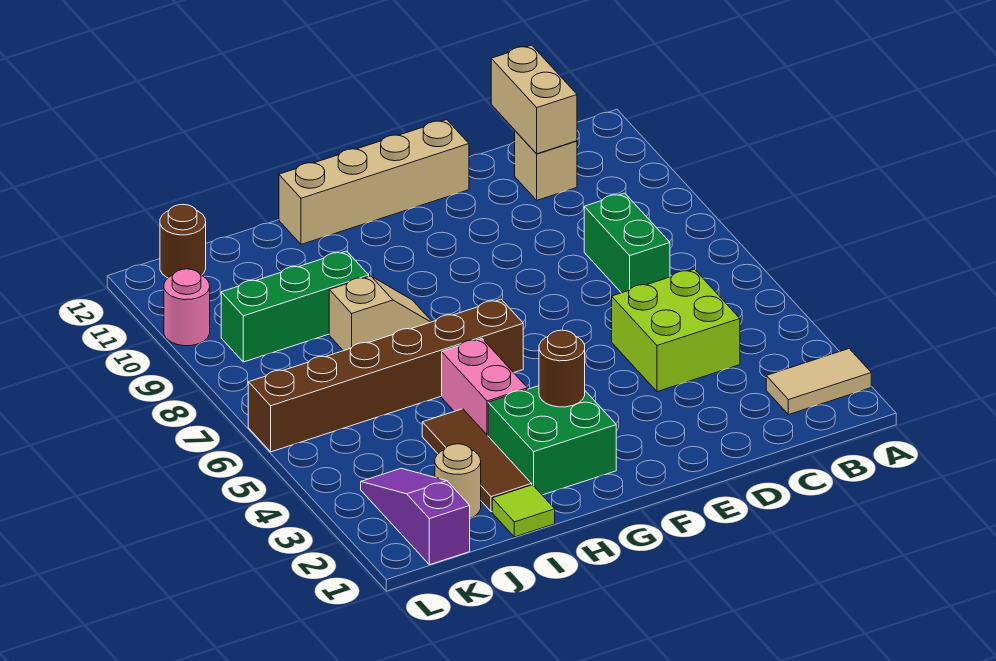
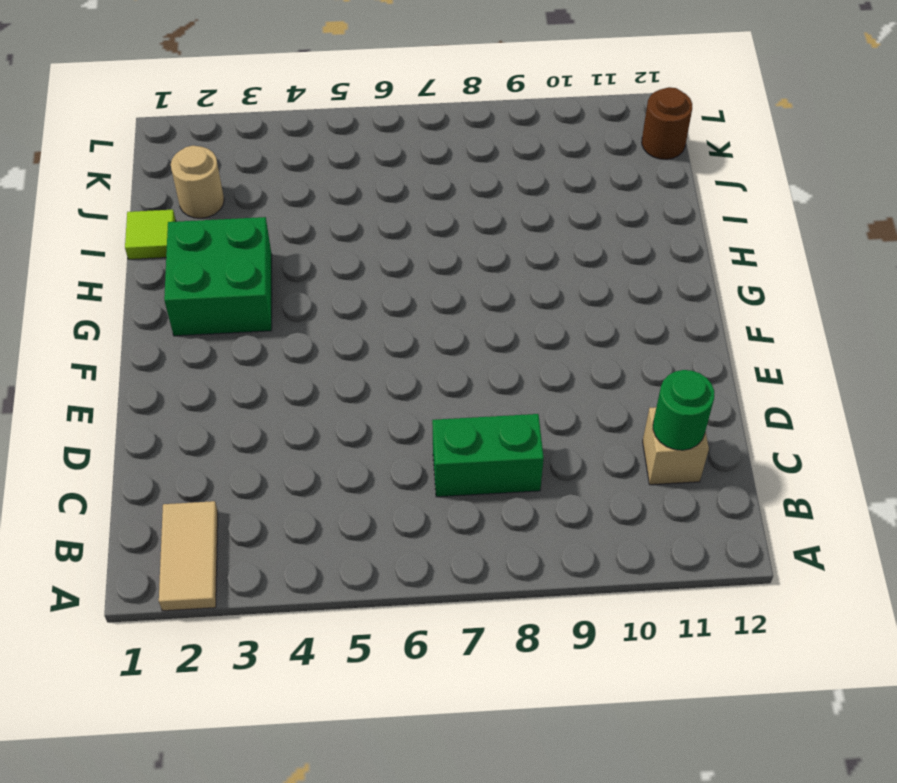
green 1x1 round brick [653,370,714,450] -> tan 1x2 brick [491,45,577,154]
none -> lime 2x2 brick [612,269,740,392]
none -> tan 1x4 brick [279,120,469,244]
none -> brown 1x6 brick [248,299,523,452]

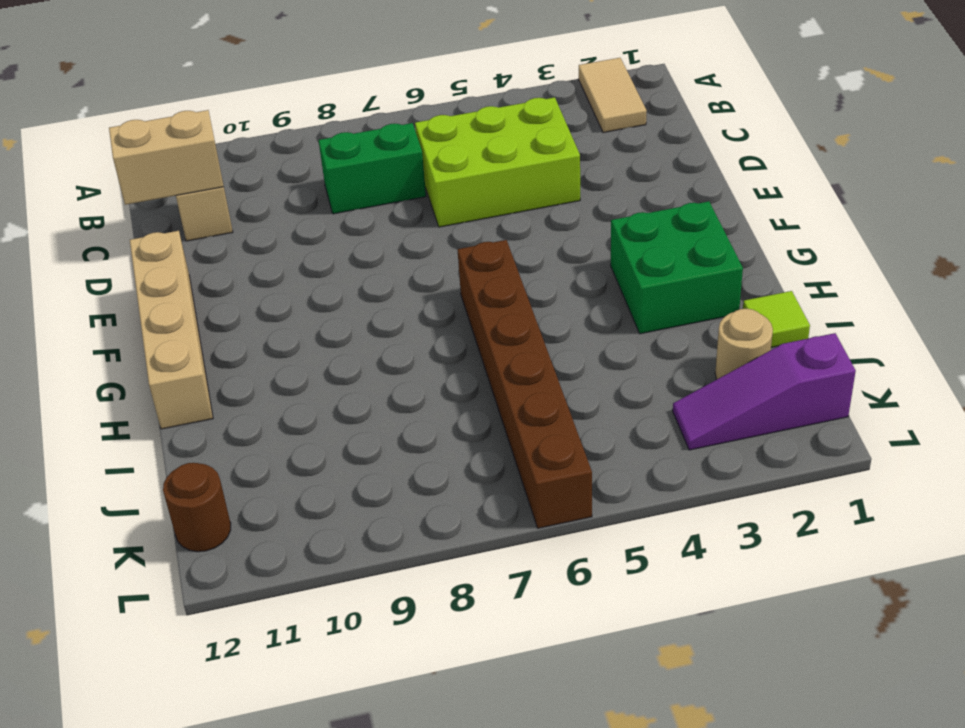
lime 2x3 brick [415,97,580,227] -> lime 2x2 brick [612,269,740,392]
none -> pink 1x2 brick [442,339,527,436]
none -> tan 1x2 slope [329,276,432,351]
none -> brown 1x3 tile [422,409,532,512]

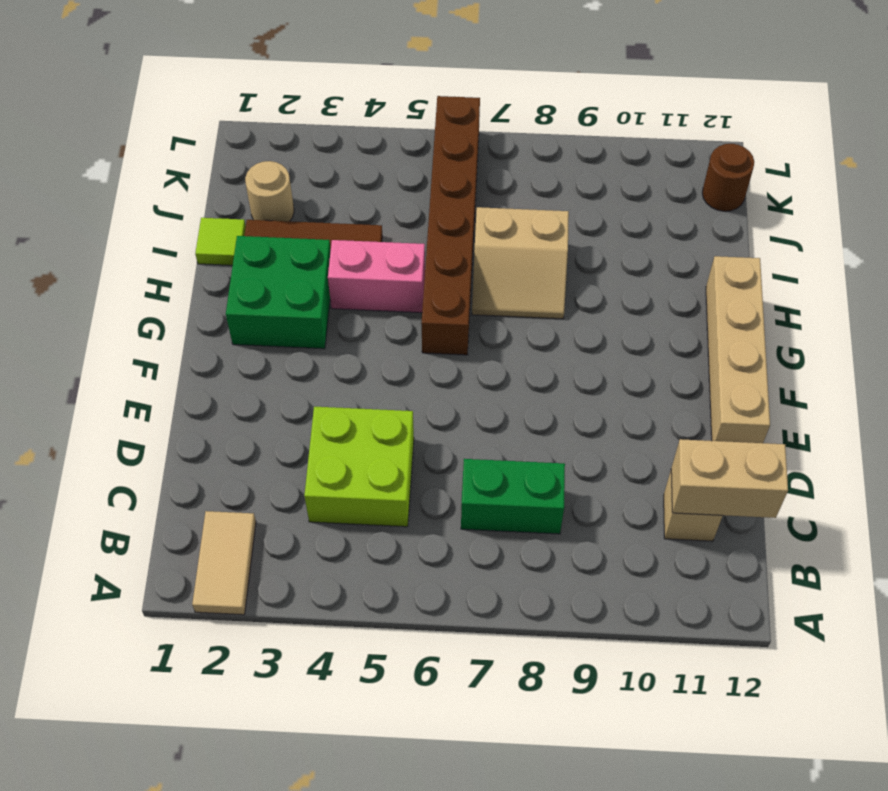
tan 2x2 slope [472,207,569,319] -> tan 1x2 slope [329,276,432,351]
none -> green 1x3 brick [221,251,369,362]
none -> purple 1x3 slope [361,468,470,565]
none -> pink 1x1 round brick [164,269,210,346]

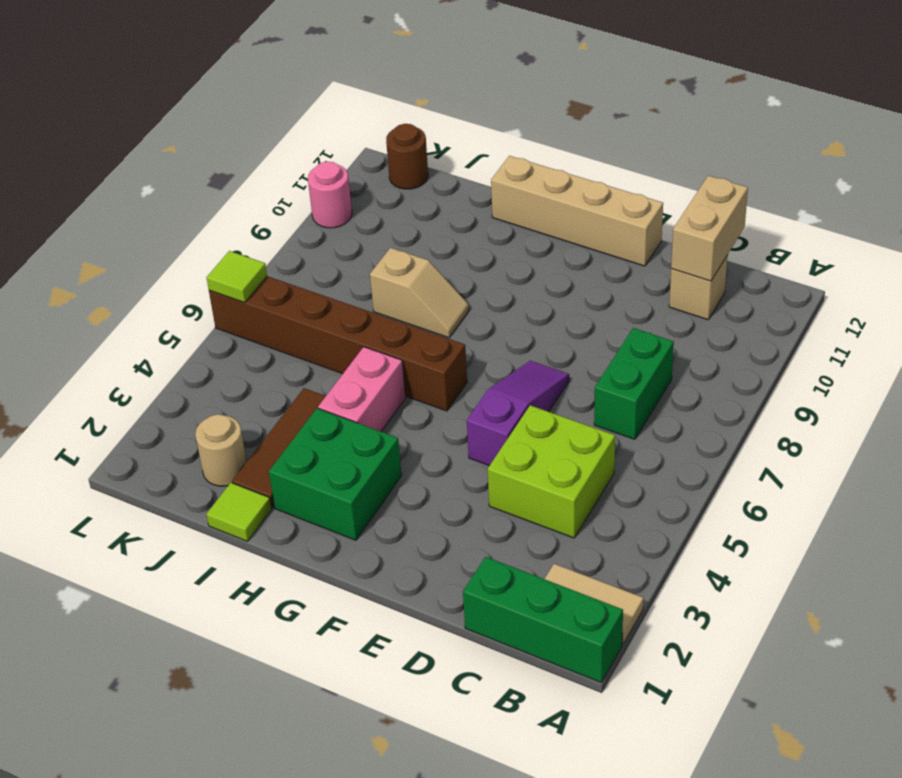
green 1x3 brick [463,557,623,682] -> green 1x3 brick moved to [221,251,369,362]
purple 1x3 slope [467,361,569,466] -> purple 1x3 slope moved to [361,468,470,565]
lime 1x1 tile [207,251,267,303] -> none
none -> brown 1x1 round brick [539,330,585,407]

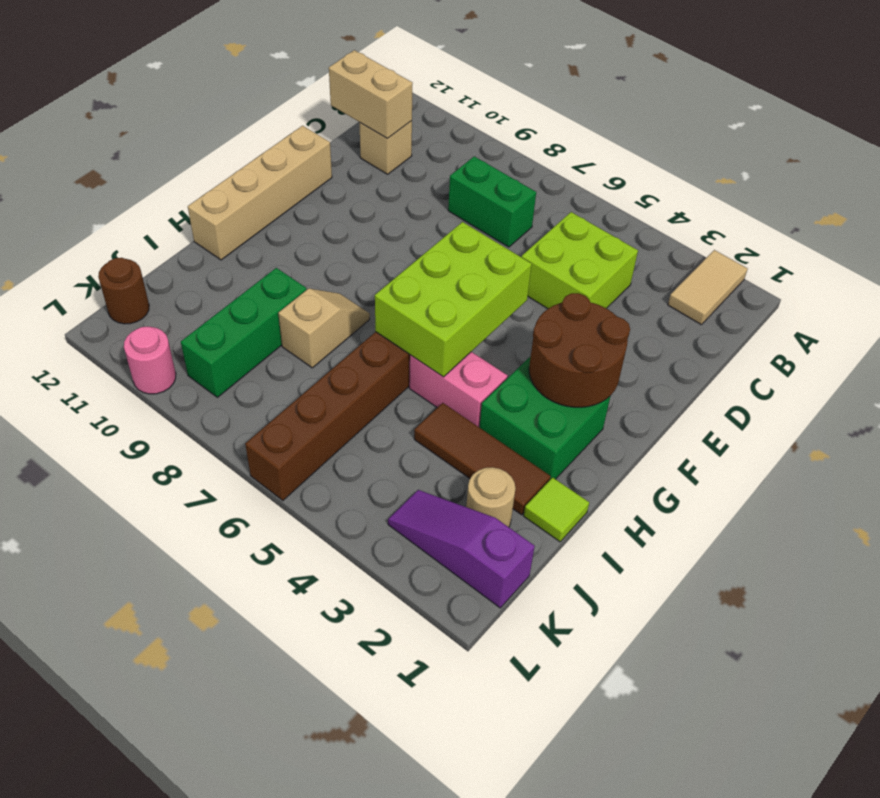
brown 2x2 round brick [529,293,630,407] -> brown 1x1 round brick [539,330,585,407]
lime 2x3 brick [375,222,532,377] -> none

